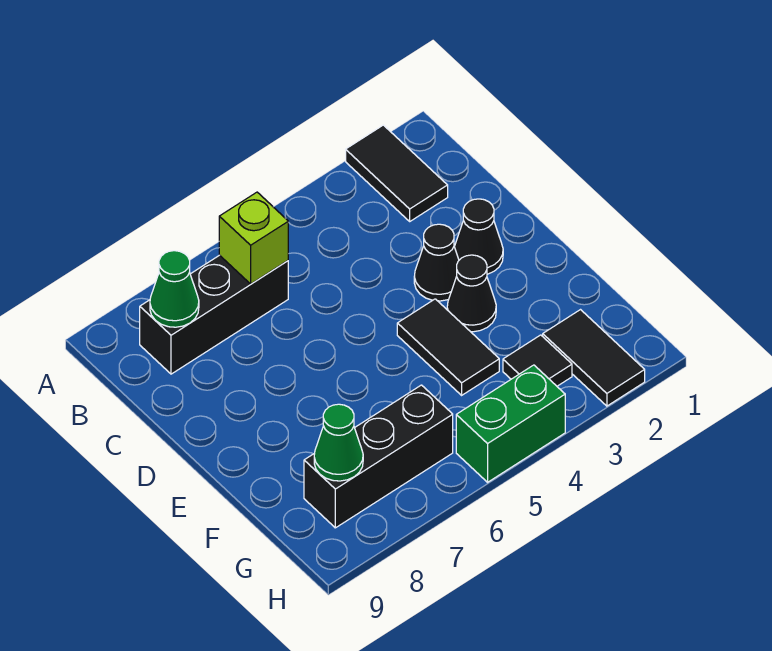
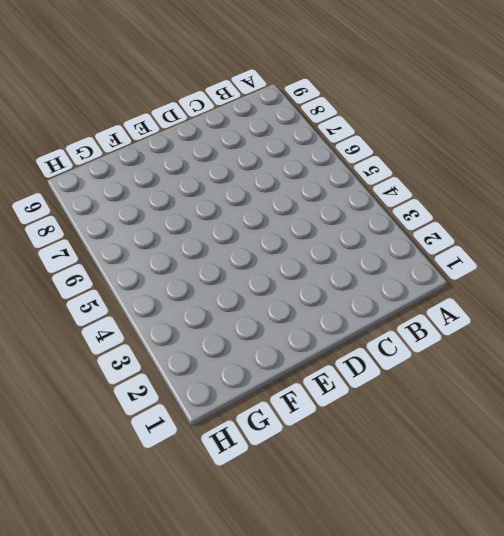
none -> black 1x2 tile [346,125,448,221]
none -> black 1x3 brick [140,255,288,374]
none -> black 1x1 cone [455,199,503,274]

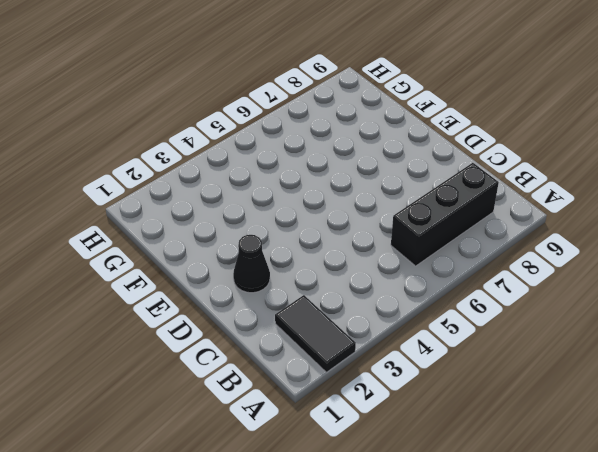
none -> black 1x1 cone [414,224,459,301]
none -> black 1x1 cone [447,255,496,332]
none -> black 1x2 tile [397,299,499,395]

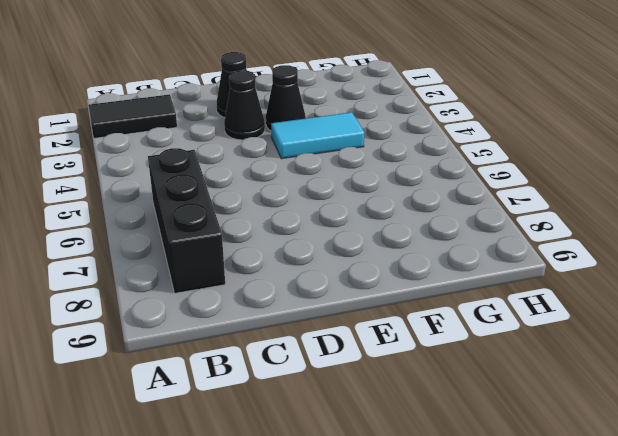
cyan 1x2 tile [271,112,364,159] -> black 1x2 tile [397,299,499,395]
none -> black 1x2 tile [543,310,645,406]
none -> black 1x1 tile [503,335,572,386]
none -> black 1x3 brick [304,385,453,528]

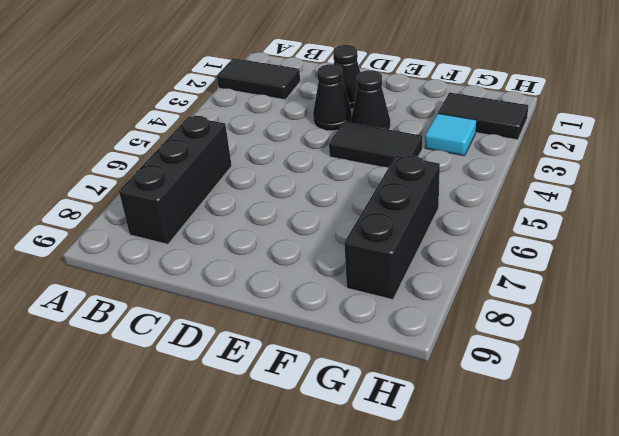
cyan 1x1 tile [425,114,476,156] -> black 1x1 tile [503,335,572,386]
none -> green 1x2 brick [456,365,565,482]
none -> lime 1x1 brick [219,192,288,284]
none -> green 1x1 cone [150,251,199,327]

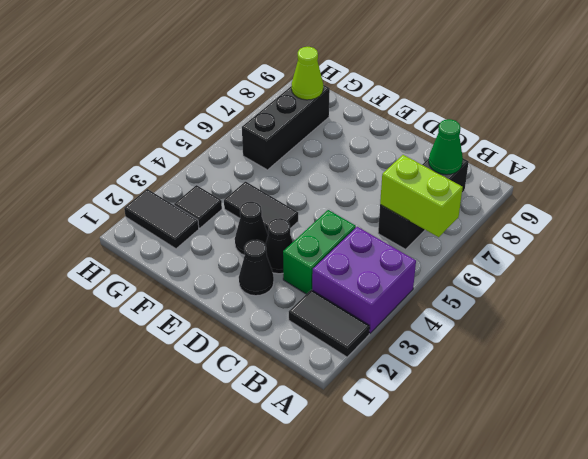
purple 2x2 brick [312,227,416,333] -> none
lime 1x2 brick [380,155,463,237] -> lime 1x1 brick [219,192,288,284]
green 1x2 brick [283,210,356,294] -> green 1x2 brick moved to [456,365,565,482]
lime 1x1 cone [292,47,323,100] -> green 1x1 cone [314,404,363,481]

